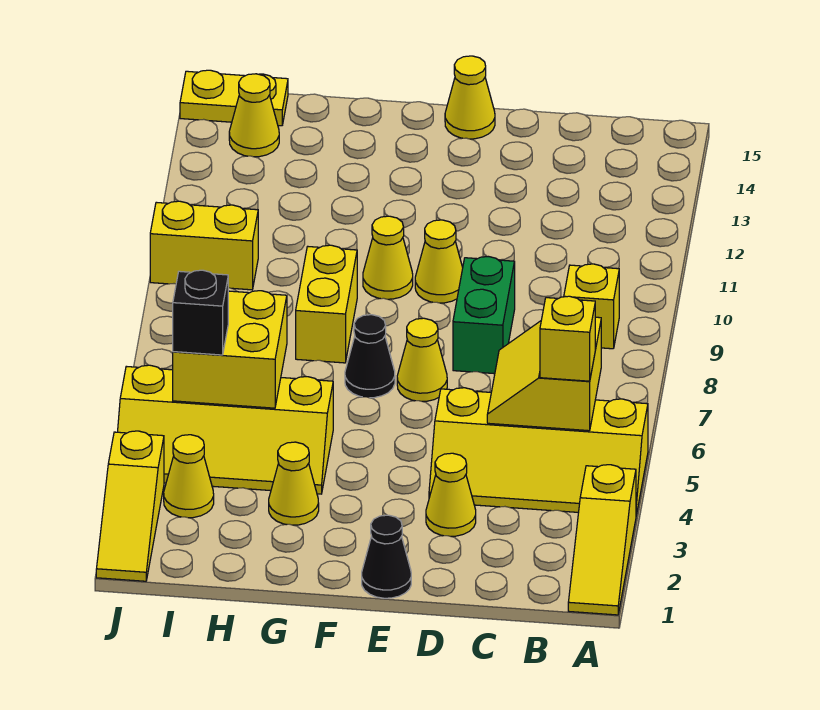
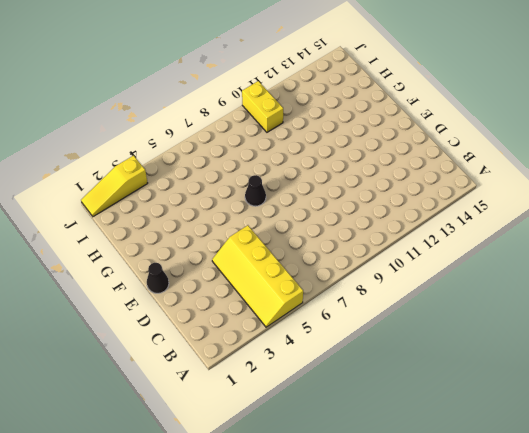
none -> yellow 1x3 slope [568,465,636,615]
none -> yellow 1x1 brick [564,264,619,349]
none -> yellow 1x1 cone [426,453,476,536]

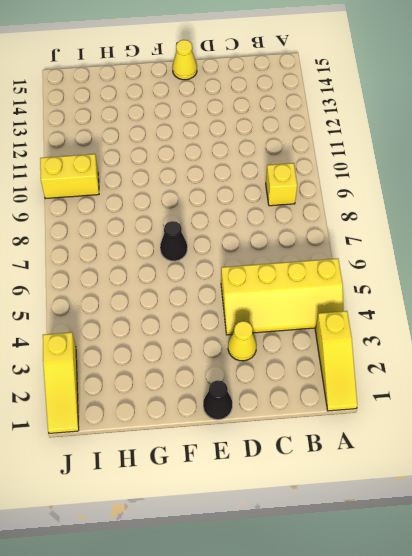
none -> green 1x2 brick [453,257,515,374]
none -> yellow 1x1 cone [397,318,447,401]
none -> yellow 1x1 cone [415,220,463,303]

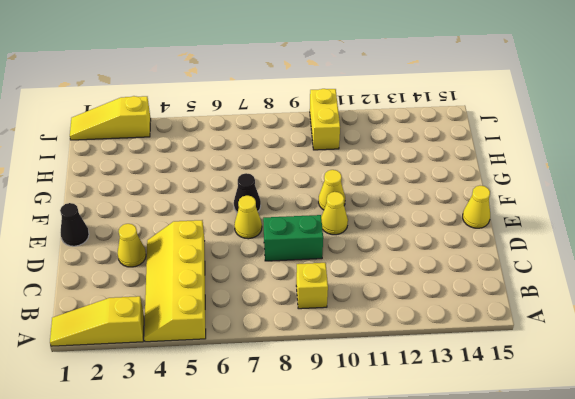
none -> yellow 1x1 cone [269,442,319,525]
none -> yellow 2x4 slope [118,365,333,494]
none -> yellow 1x2 brick [296,245,357,363]

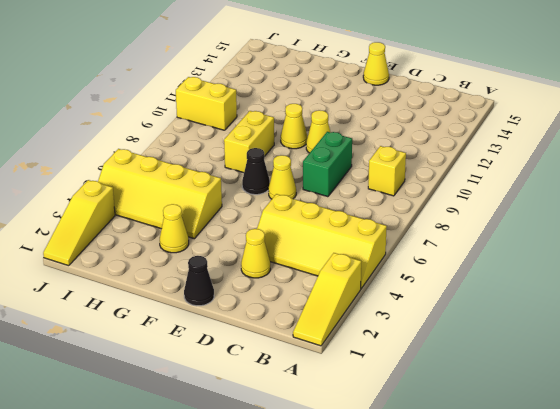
none -> yellow 1x1 cone [164,435,214,518]
none -> yellow 1x1 cone [229,74,279,157]
none -> yellow 1x2 plate [180,70,288,126]

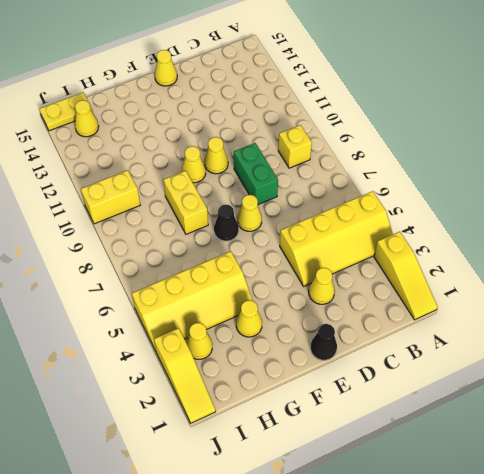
none -> yellow 2x2 slope [487,317,601,431]
none -> yellow 2x2 brick [173,291,287,408]
none -> yellow 1x1 brick [540,296,595,381]

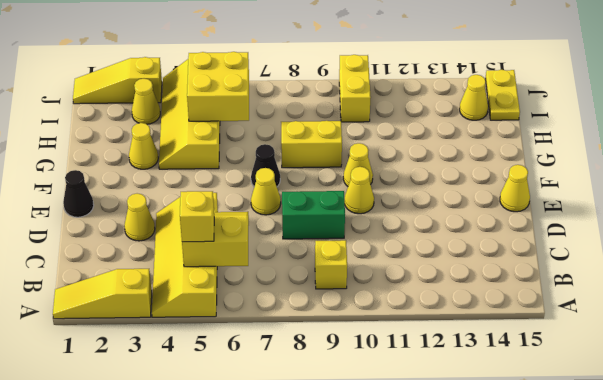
none -> black 1x1 brick [173,270,228,355]

